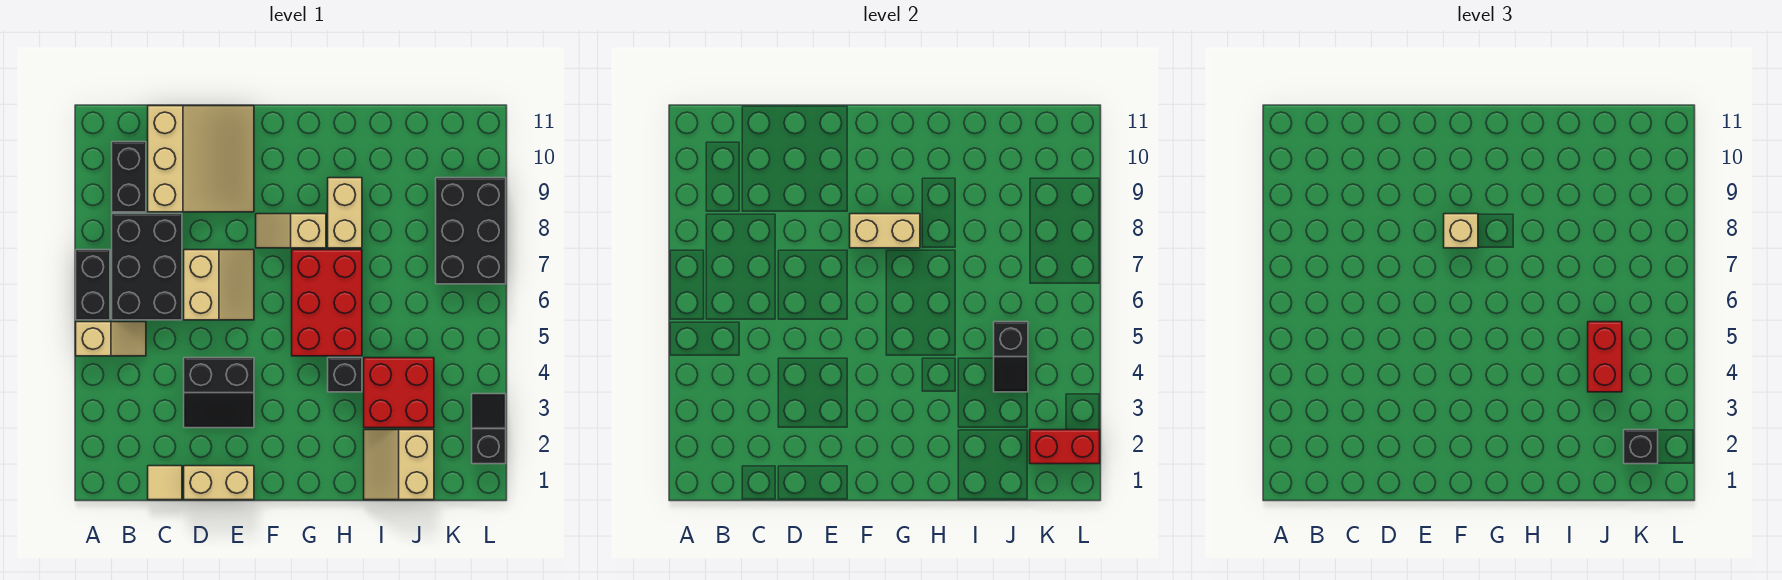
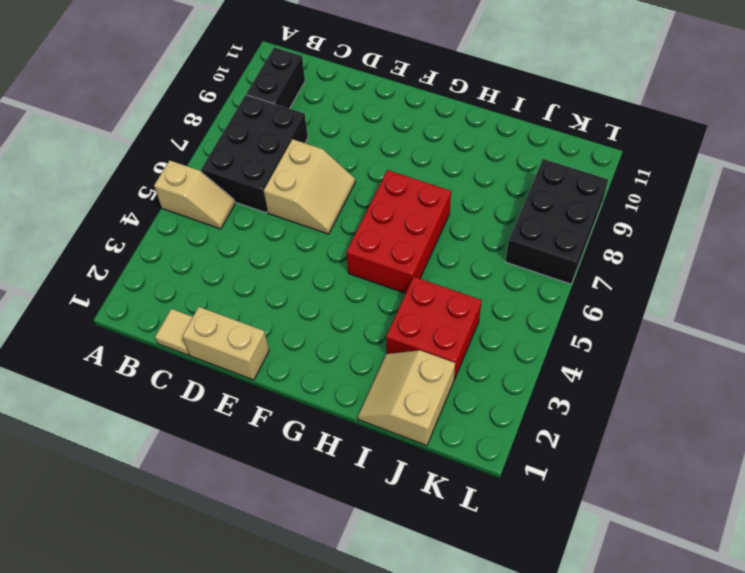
none -> black 1x2 brick [76,250,110,320]
none -> tan 3x3 slope [148,106,254,212]
none -> black 2x2 slope [184,358,254,428]

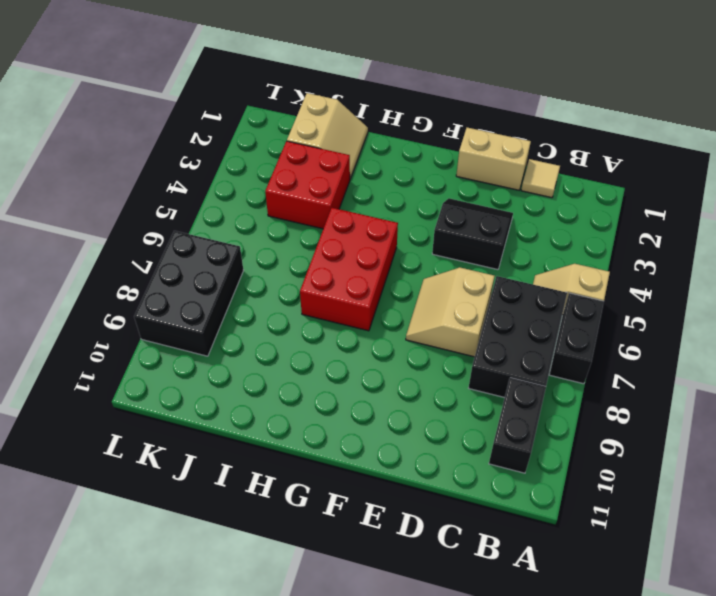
none -> tan 3x3 slope [148,106,254,212]
none -> tan 1x2 slope [256,214,326,248]
none -> black 1x1 brick [328,358,362,392]

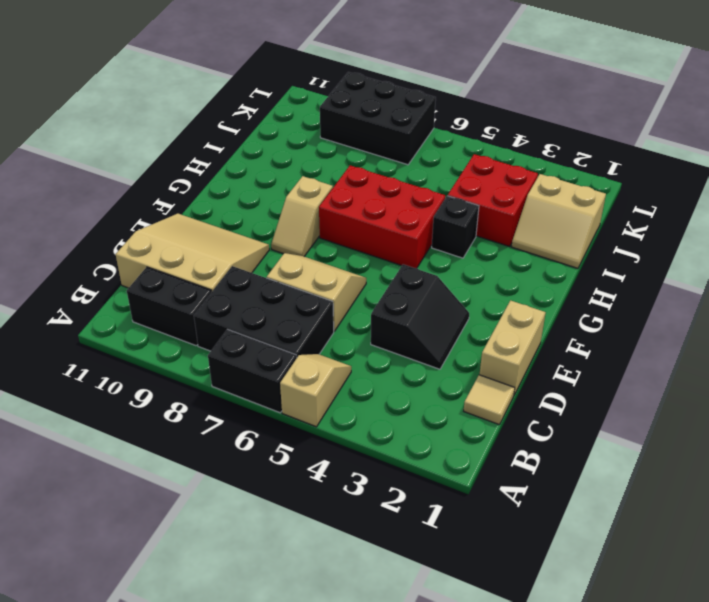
none -> tan 1x2 brick [328,178,362,248]
none -> black 1x2 slope [472,394,506,464]
none -> tan 1x2 brick [850,214,920,248]

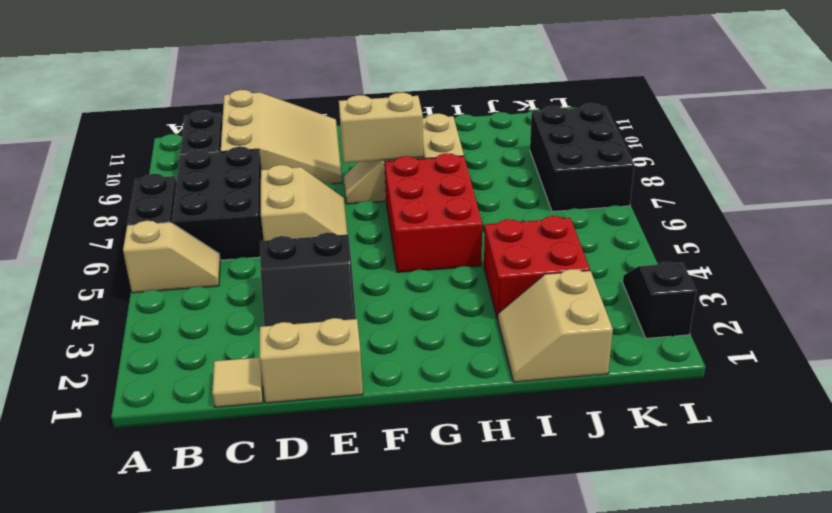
none -> black 1x1 brick [328,358,362,392]
none -> black 1x2 slope [994,322,1028,392]
none -> red 1x2 brick [1030,430,1100,464]

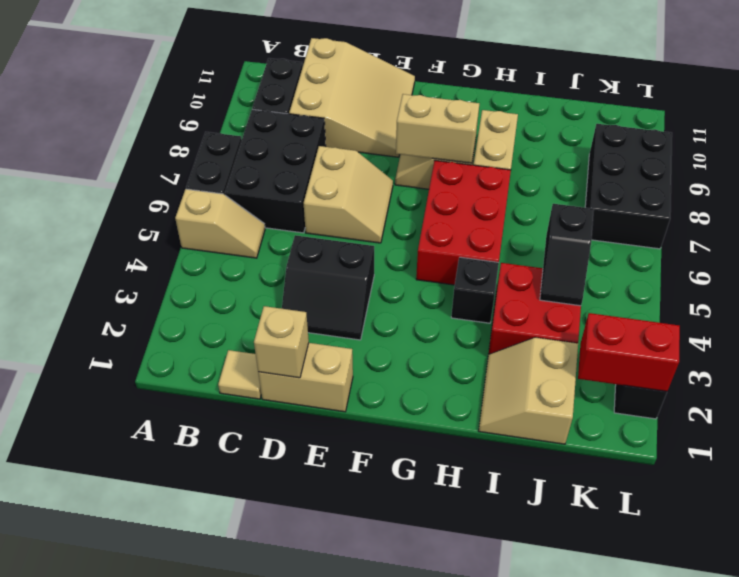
tan 1x1 brick [254,306,309,378] -> tan 1x1 brick moved to [1444,214,1478,248]
none -> red 1x2 brick [1588,322,1622,392]
none -> black 1x1 brick [1624,430,1658,464]

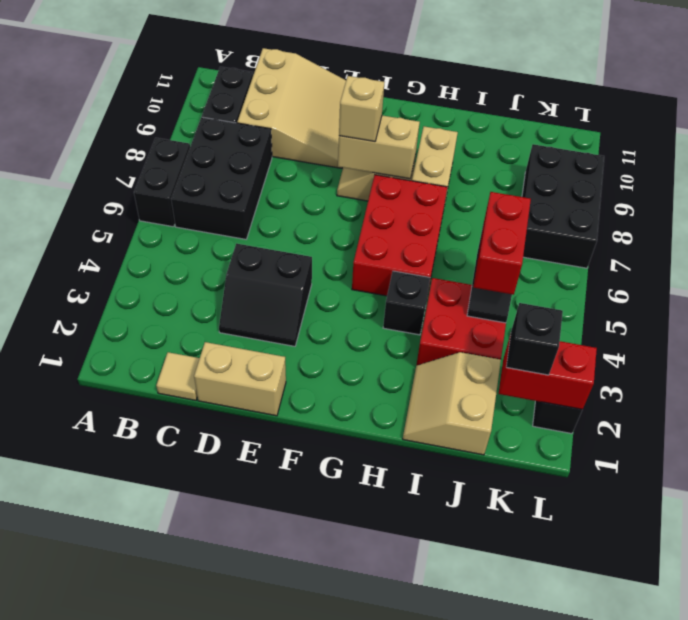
none -> tan 1x2 slope [76,322,146,356]
none -> tan 2x2 slope [184,250,254,320]

